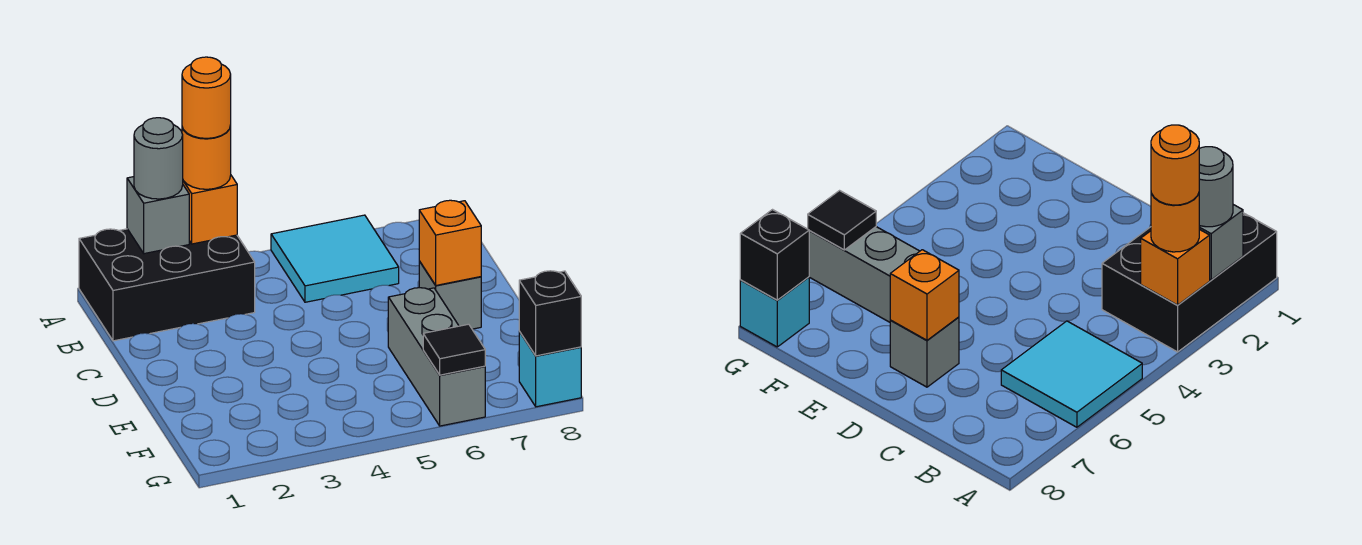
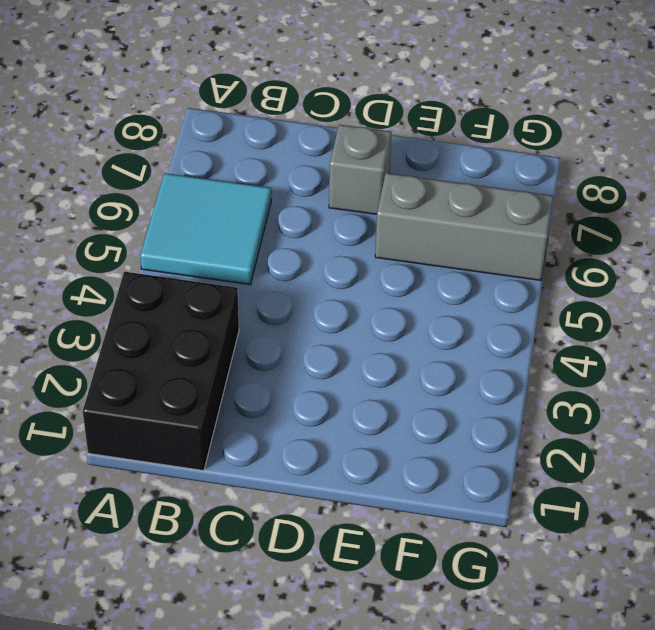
none -> cyan 1x1 brick [519,331,581,407]
none -> grey 1x1 brick [127,177,189,254]
none -> orange 1x1 brick [183,176,237,244]

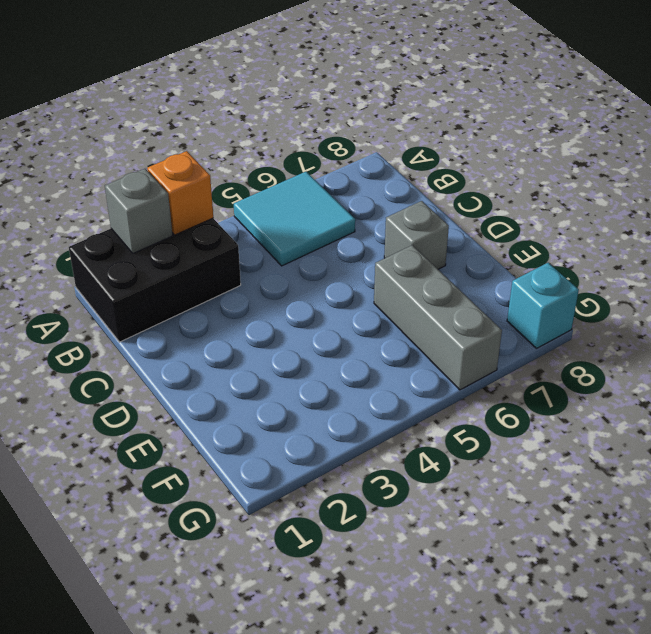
none -> orange 1x1 brick [419,200,481,285]
none -> black 1x1 tile [423,324,485,375]
none -> black 1x1 brick [519,271,581,356]

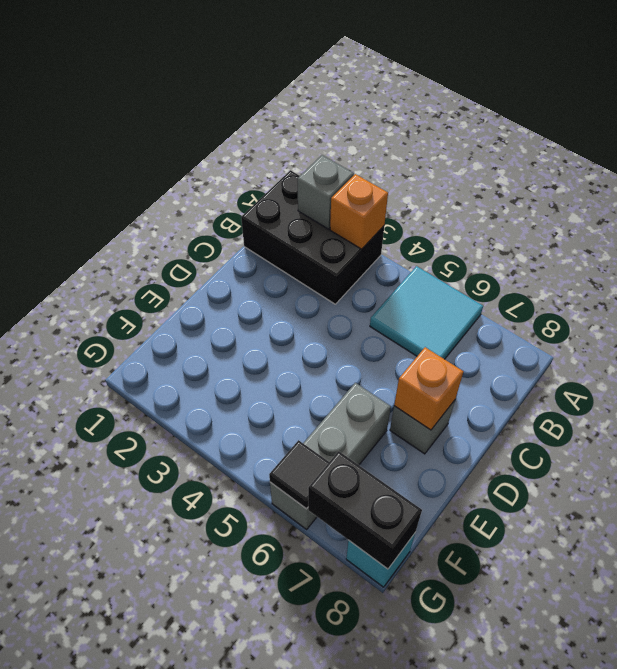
black 1x2 brick [308,451,422,569] -> black 1x1 brick [519,271,581,356]
none -> grey 1x1 round brick [134,118,183,199]
none -> orange 1x1 round brick [182,126,231,189]
none -> orange 1x1 round brick [182,57,231,138]

